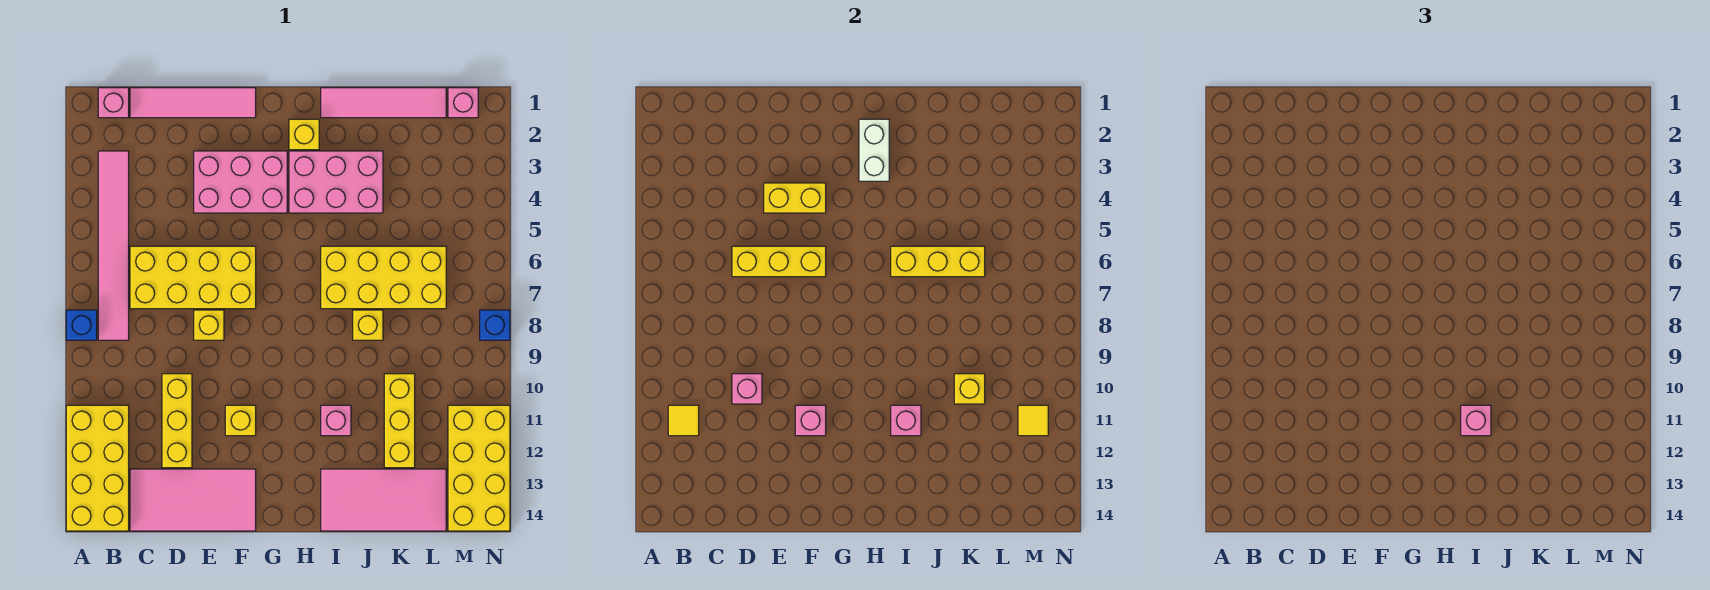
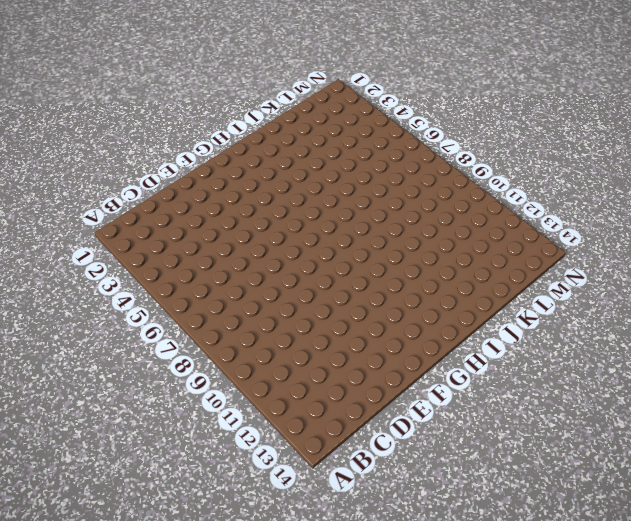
none -> blue 1x1 brick [66,310,97,340]
none -> yellow 2x4 brick [66,405,129,531]
none -> pink 1x1 brick [98,88,129,118]
none -> pink 1x6 tile [98,151,129,340]

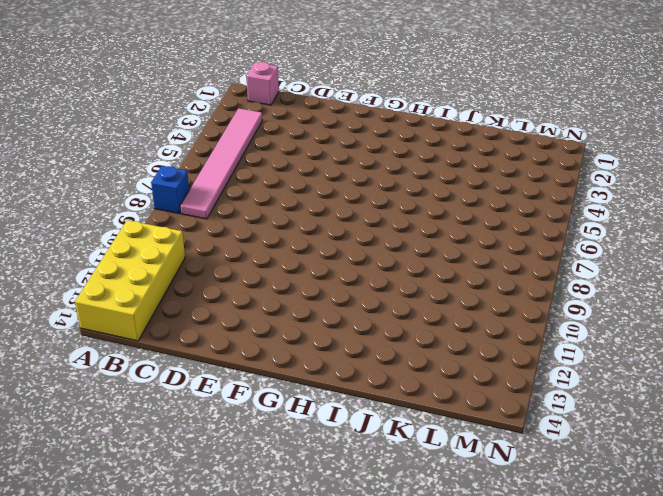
none -> pink 1x4 tile [130,88,256,118]
none -> yellow 2x4 brick [130,246,256,309]
none -> pink 2x4 tile [130,469,256,531]
none -> yellow 1x3 brick [162,374,192,468]

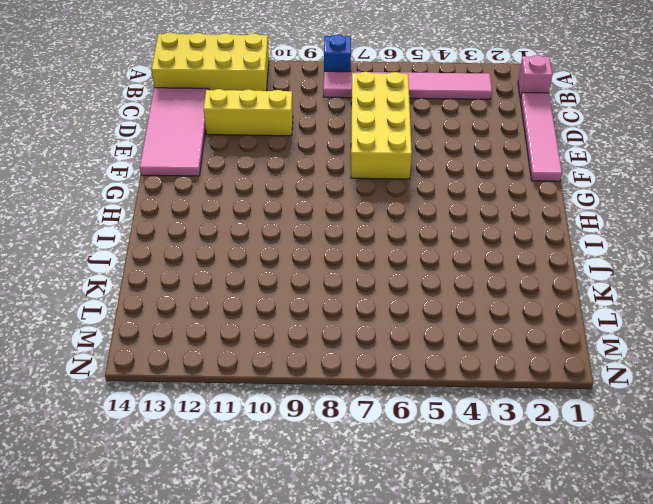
none -> pink 2x3 brick [194,151,287,213]
none -> yellow 1x1 brick [194,310,224,340]
none -> yellow 1x1 brick [225,405,256,436]
none -> yellow 1x1 brick [289,119,319,150]

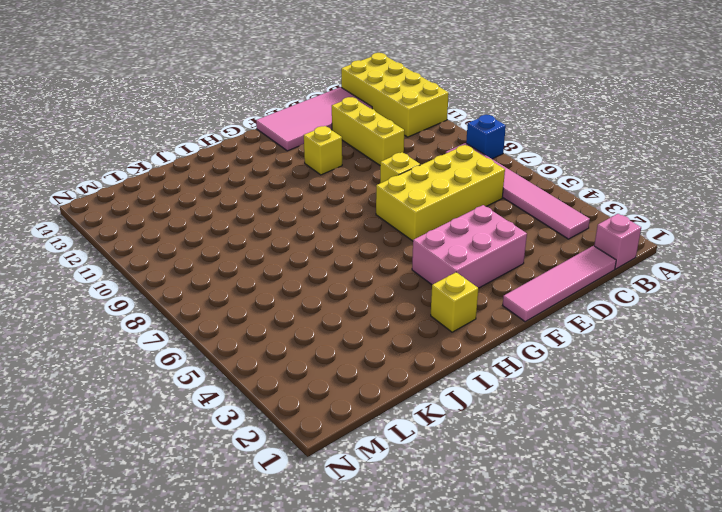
none -> pink 2x3 brick [289,151,383,213]
none -> pink 1x4 tile [321,88,446,118]
none -> yellow 2x4 brick [321,246,446,309]
none -> pink 1x1 brick [321,405,351,436]

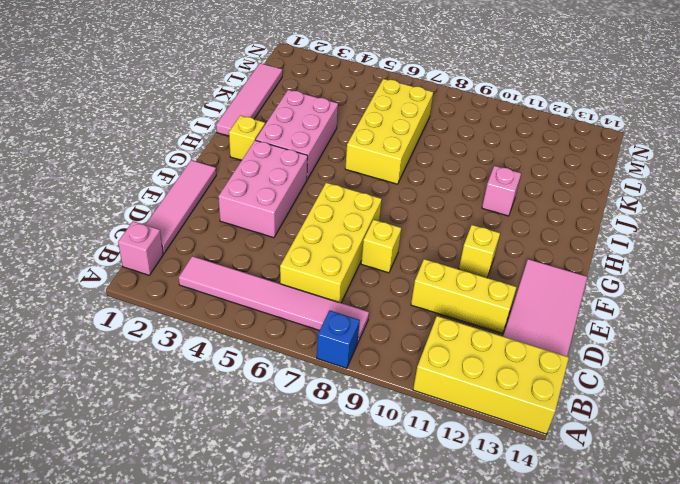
none -> pink 2x4 tile [321,469,446,531]
none -> yellow 1x1 brick [353,310,383,340]
none -> yellow 1x3 brick [384,374,415,468]
none -> pink 1x1 brick [448,88,478,118]

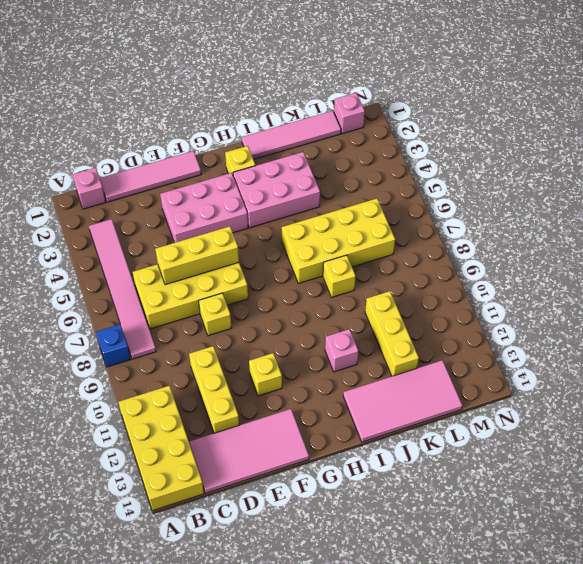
none -> yellow 2x4 brick [448,405,510,531]
none -> blue 1x1 brick [480,310,510,340]
none -> yellow 1x1 tile [668,405,699,436]
none -> pink 1x1 brick [732,374,762,404]

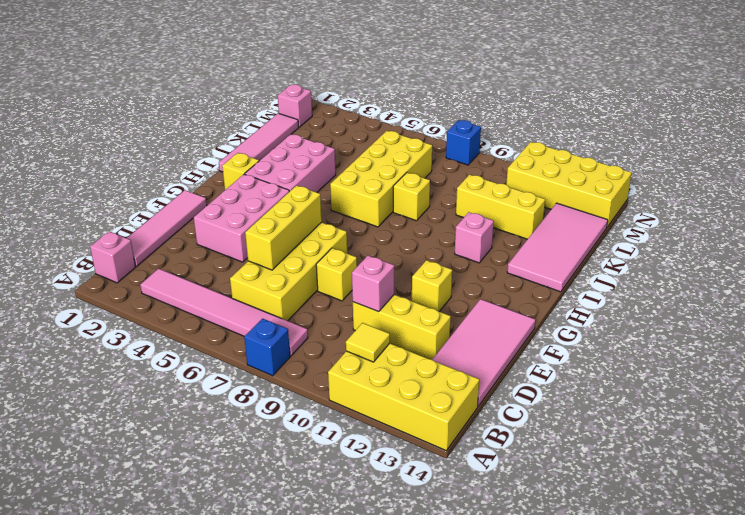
none -> yellow 1x2 brick [764,183,826,213]
none -> pink 1x1 brick [795,405,826,436]
none -> white 1x2 brick [859,119,889,181]
none -> yellow 1x3 brick [891,246,985,277]

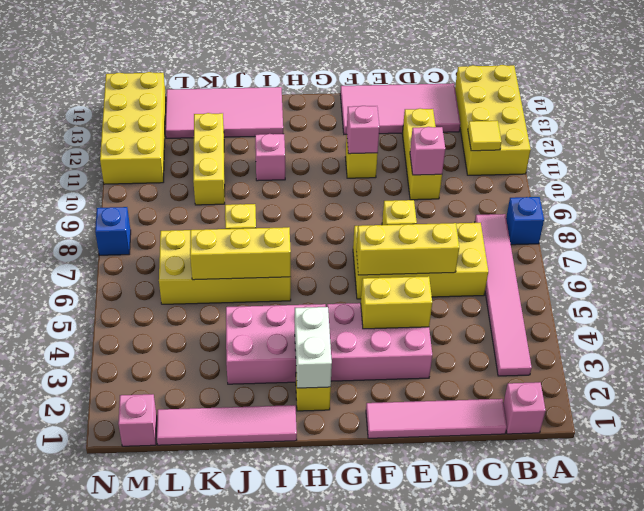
none -> pink 1x1 brick [891,405,921,436]
none -> yellow 1x1 brick [954,374,985,404]
none -> yellow 1x1 tile [1018,405,1048,436]
none -> pink 1x1 brick [1461,405,1491,436]

